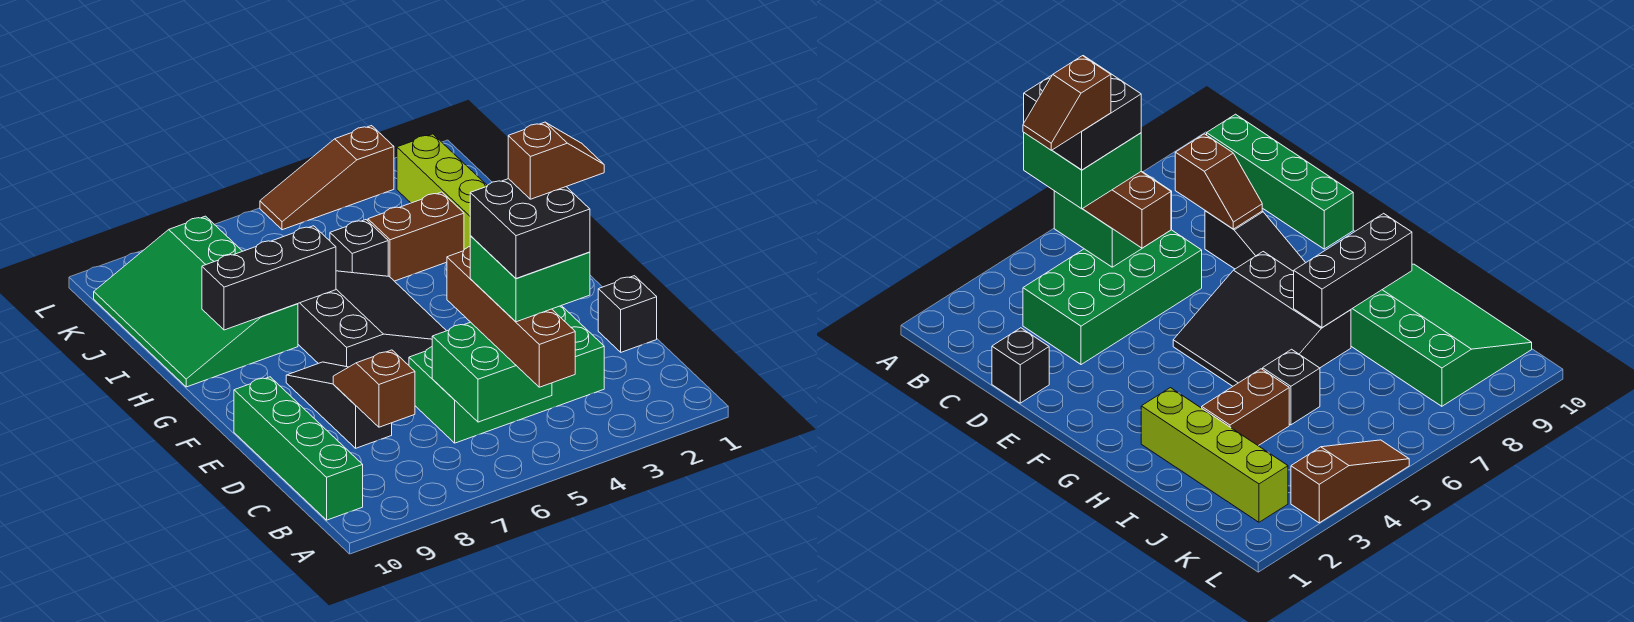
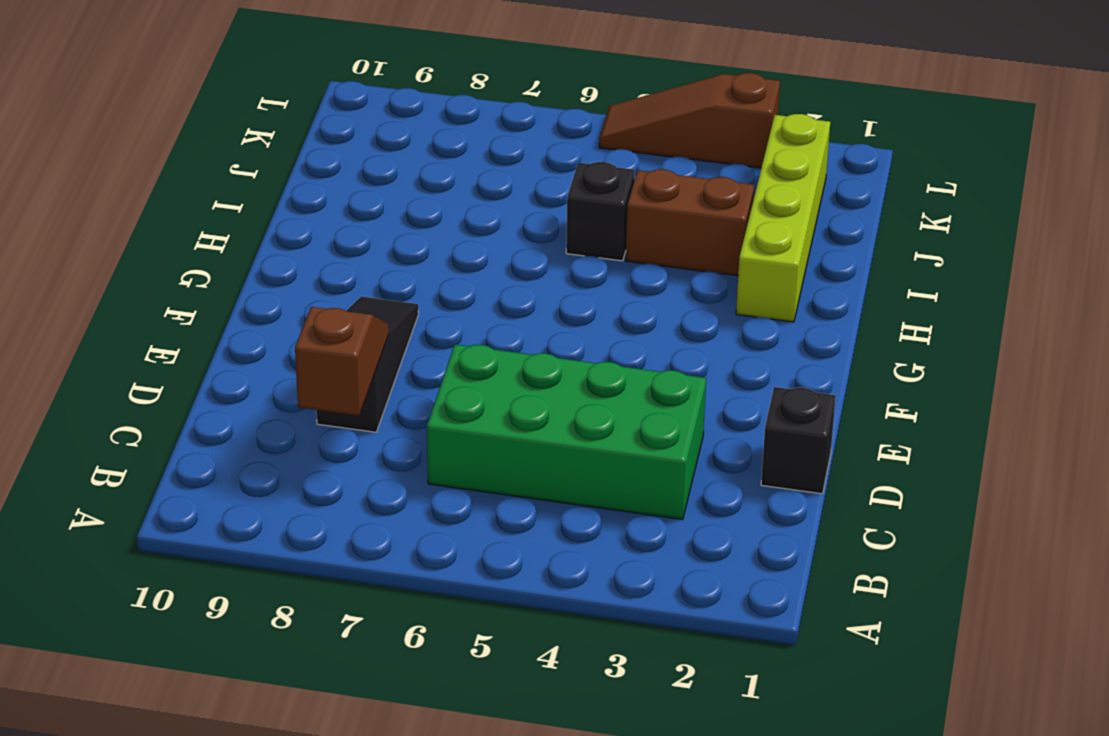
none -> green 1x4 brick [234,377,363,520]
none -> black 3x3 slope [298,271,446,367]
none -> green 3x4 slope [94,216,298,387]

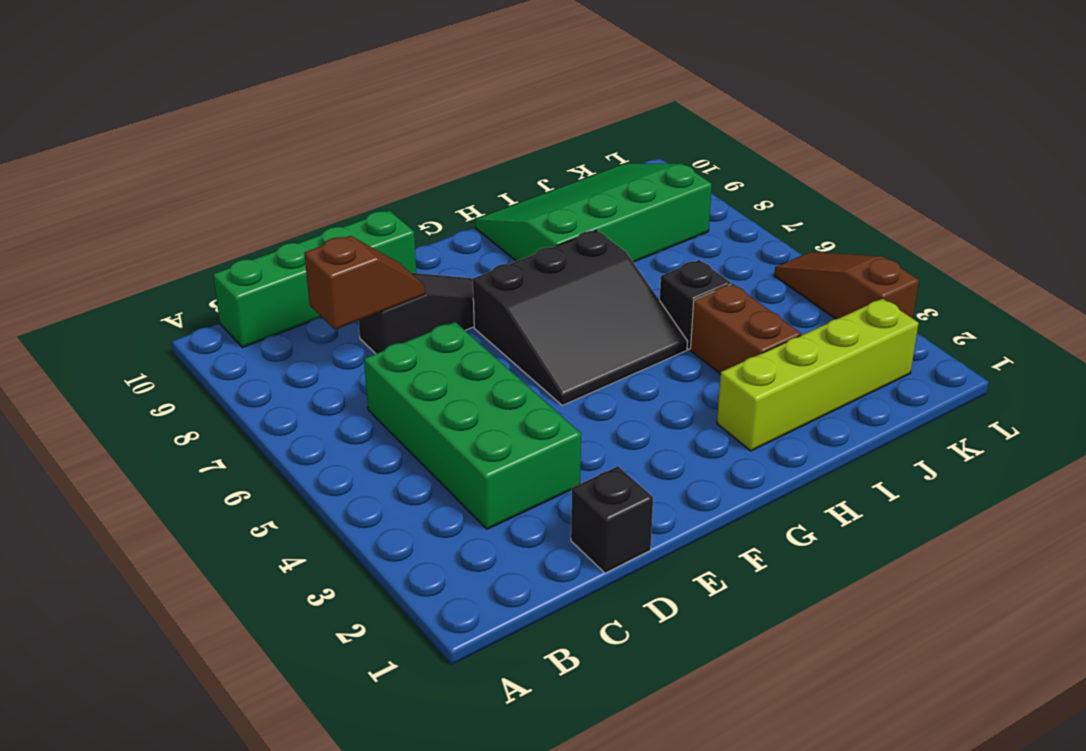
none -> green 2x2 brick [432,322,552,422]
none -> black 1x3 brick [202,226,336,330]
none -> brown 1x4 brick [447,247,575,387]

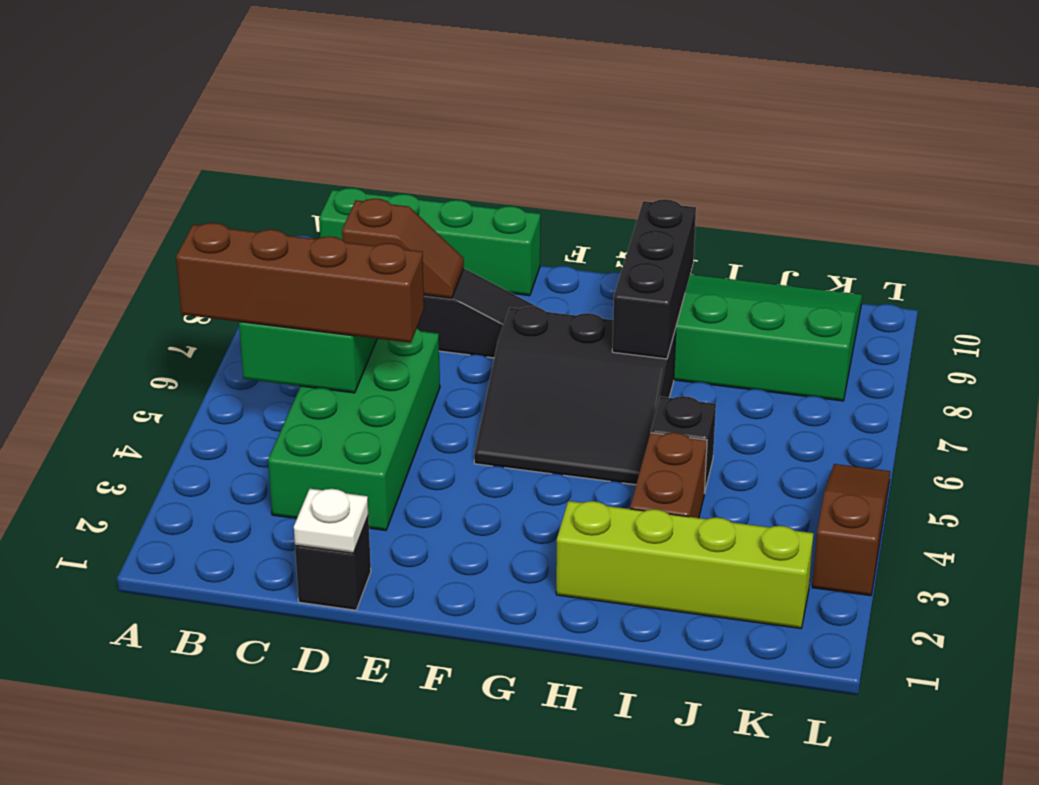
white 1x1 plate [294,489,368,553] -> none
none -> green 2x2 brick [470,236,590,322]
none -> black 2x2 brick [470,179,590,278]
none -> brown 1x2 slope [508,122,604,199]

